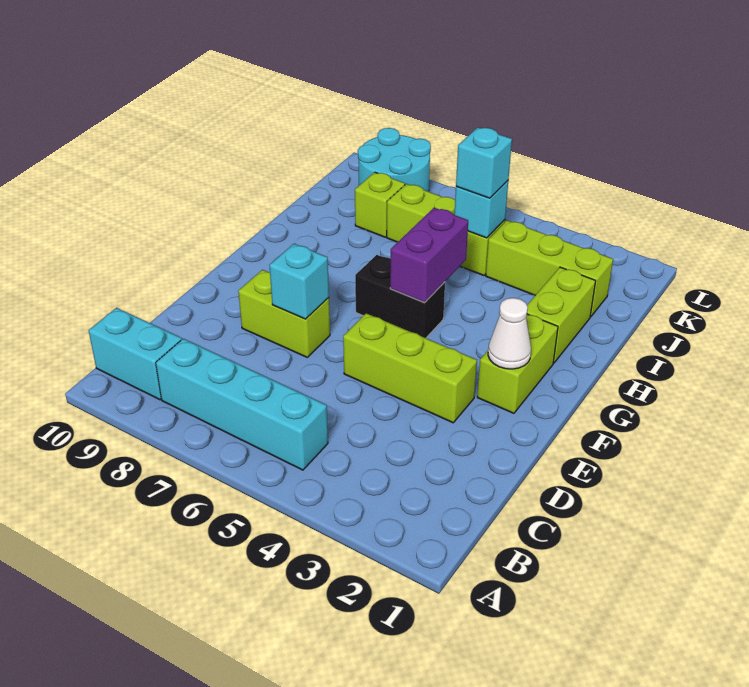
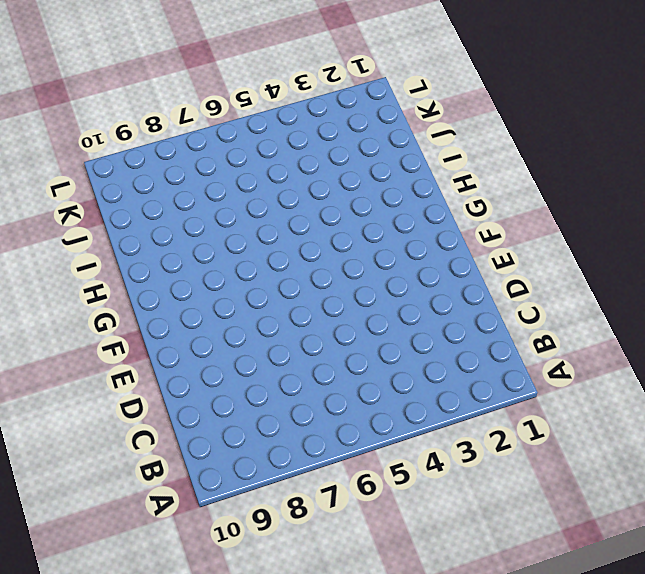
none -> cyan 1x4 brick [156,339,328,470]
none -> cyan 1x2 brick [89,308,182,400]
none -> lime 1x3 brick [343,313,477,423]

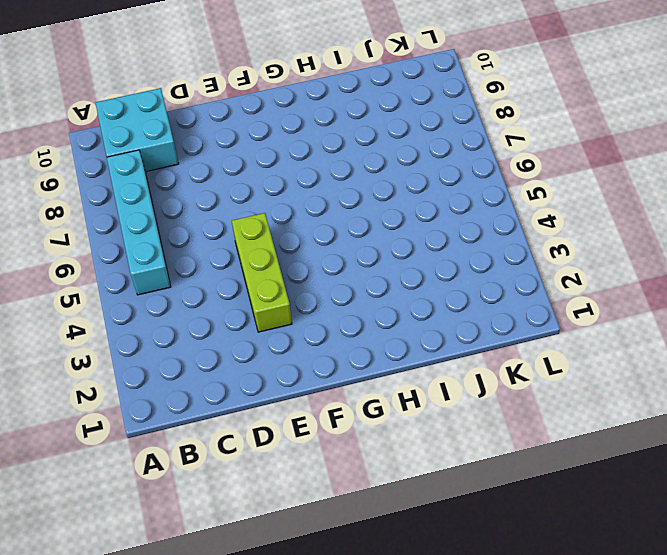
cyan 2x2 brick [96,88,179,172] -> cyan 1x2 brick [89,308,182,400]
none -> lime 1x2 brick [238,270,330,357]
none -> lime 1x2 brick [477,314,558,413]
none -> black 1x2 brick [355,255,445,338]

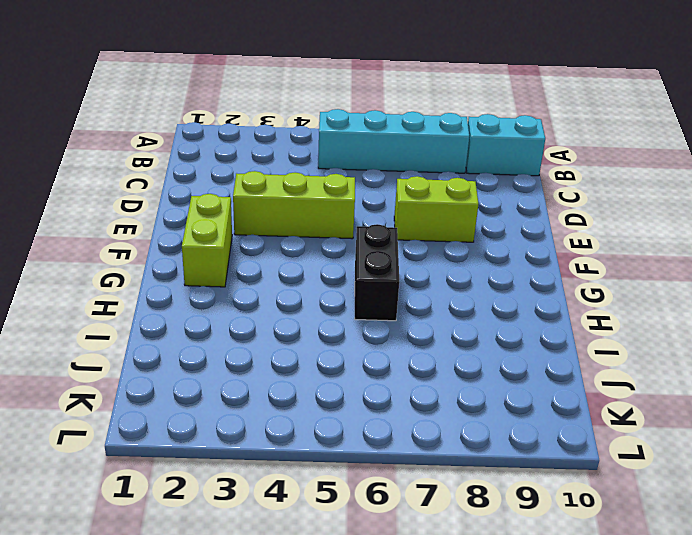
black 1x2 brick [355,224,399,321] -> black 1x2 brick turned to [355,255,445,338]
none -> lime 1x2 brick [527,267,596,363]
none -> lime 1x3 brick [486,220,613,317]
none -> lime 1x3 brick [387,184,505,276]

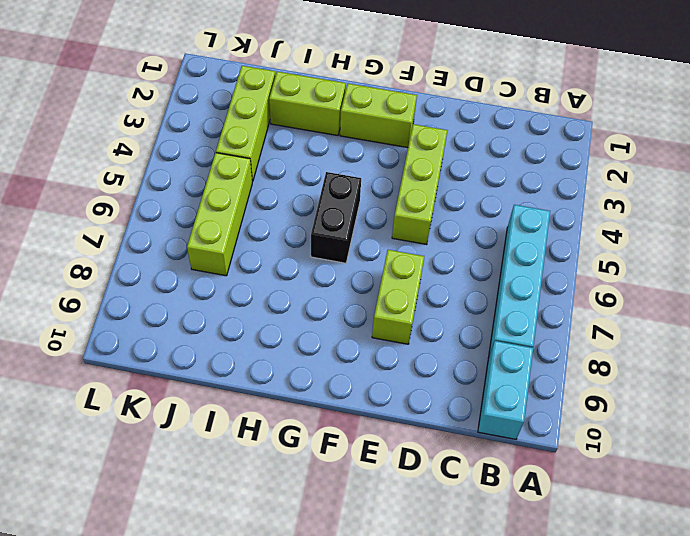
none -> lime 1x1 brick [355,172,405,237]
none -> cyan 2x2 round brick [358,128,431,192]
none -> cyan 1x1 brick [270,244,329,319]

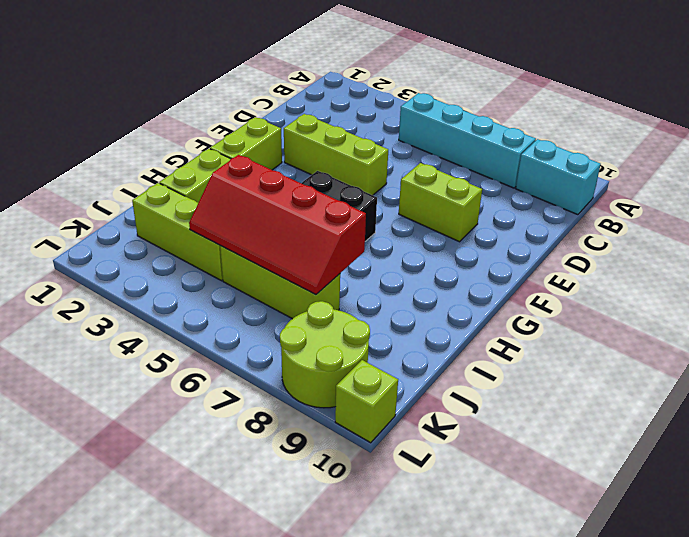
red 2x4 slope [189,155,366,295] -> cyan 1x1 brick [454,181,508,238]
lime 2x2 round brick [280,301,370,408] -> cyan 2x2 round brick [358,128,431,192]
lime 1x1 brick [335,360,398,443] -> lime 1x1 brick moved to [355,172,405,237]
none -> cyan 1x1 brick [270,244,329,319]
none -> white 1x1 cone [488,298,531,369]
none -> purple 1x2 brick [390,208,468,303]

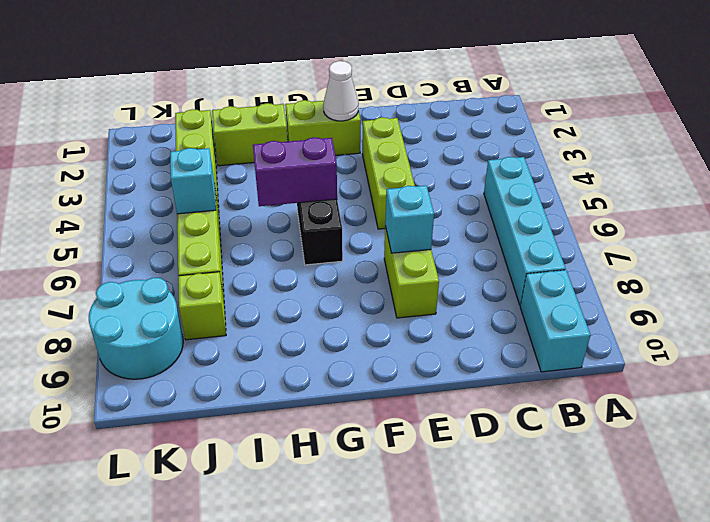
none -> cyan 1x1 brick [456,127,512,198]

